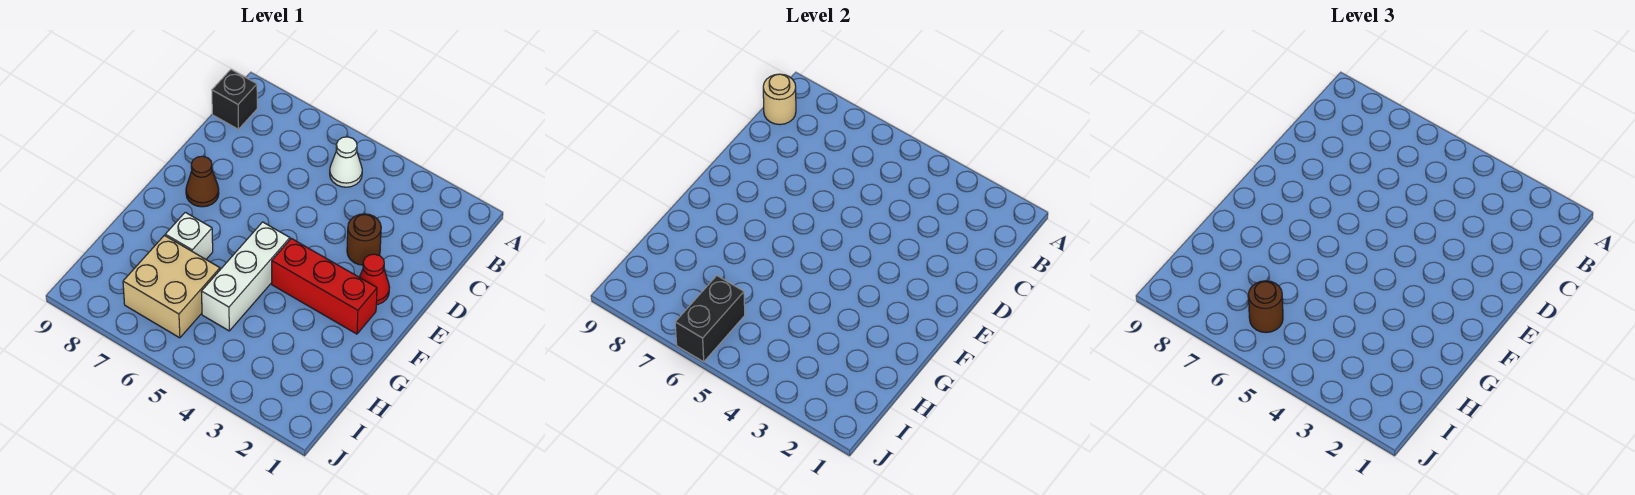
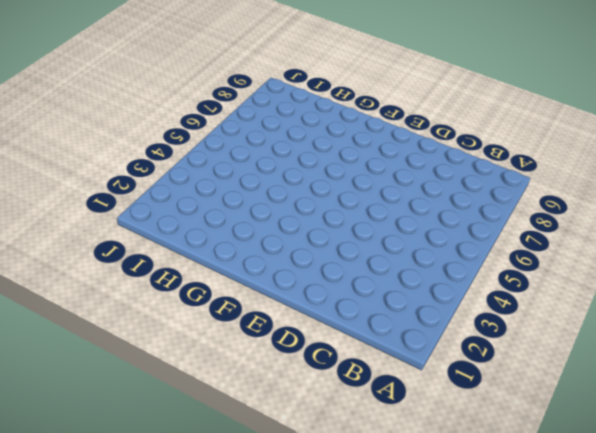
none -> white 1x1 cone [330,137,362,187]
none -> black 1x1 brick [212,70,257,129]
none -> brown 1x1 round brick [347,214,381,265]

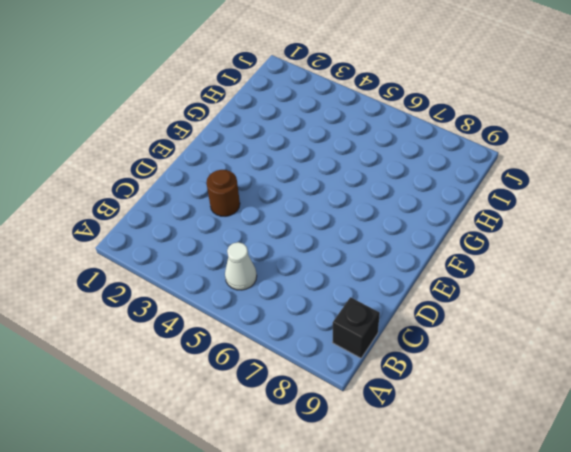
none -> red 1x1 cone [359,254,390,305]
none -> brown 1x1 cone [186,156,219,207]
none -> red 1x3 brick [272,238,377,334]

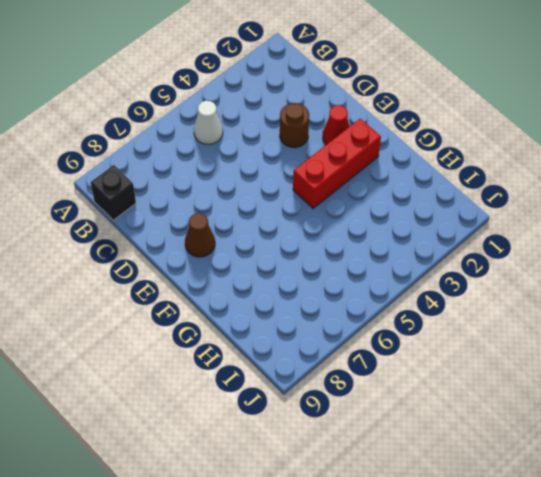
none -> white 1x3 brick [201,222,290,331]
none -> white 1x1 brick [165,212,213,259]
none -> tan 2x2 brick [123,235,220,338]

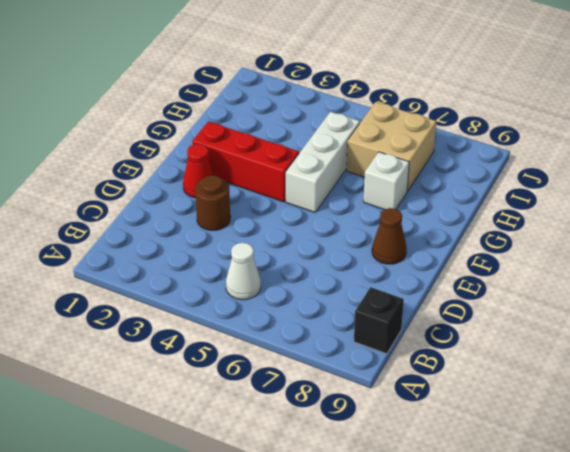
none -> tan 1x1 round brick [763,74,796,125]
none -> black 1x2 brick [675,276,745,362]
none -> brown 1x1 round brick [1248,281,1283,333]

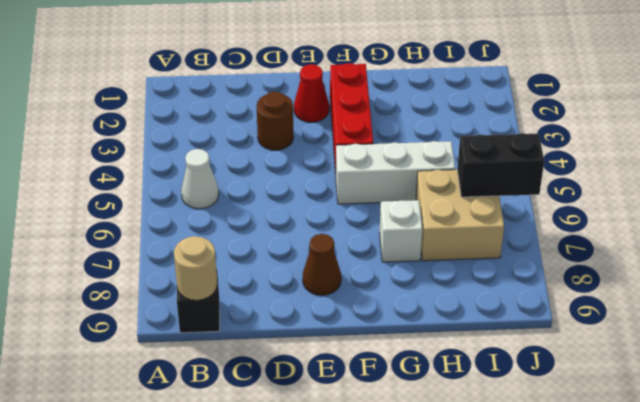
none -> brown 1x1 round brick [1248,281,1283,333]

